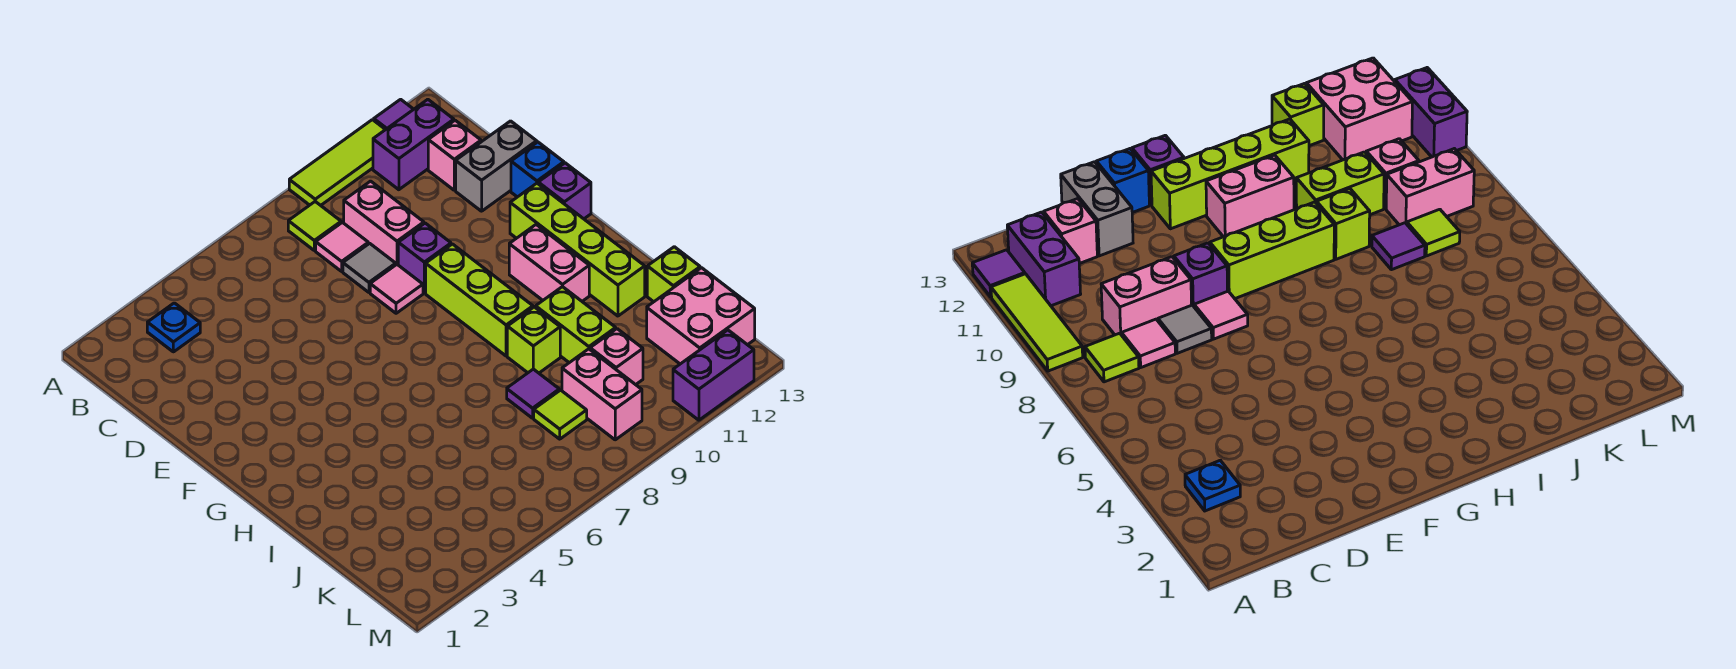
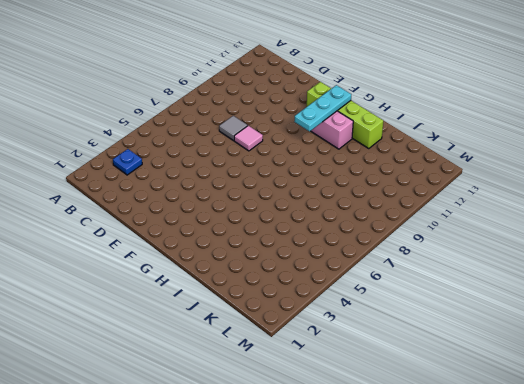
cyan 1x3 plate [294,85,351,131] -> none
none -> lime 1x3 tile [289,120,385,205]
none -> purple 1x1 tile [374,99,414,130]
none -> lime 1x1 tile [288,202,341,250]

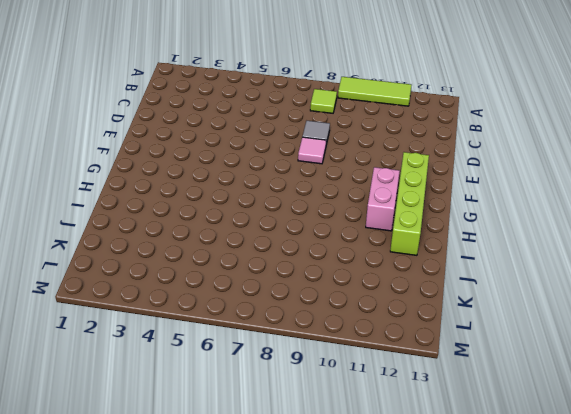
none -> purple 1x1 tile [374,99,414,130]
none -> blue 1x1 plate [147,303,200,352]
none -> purple 1x2 brick [373,99,454,190]

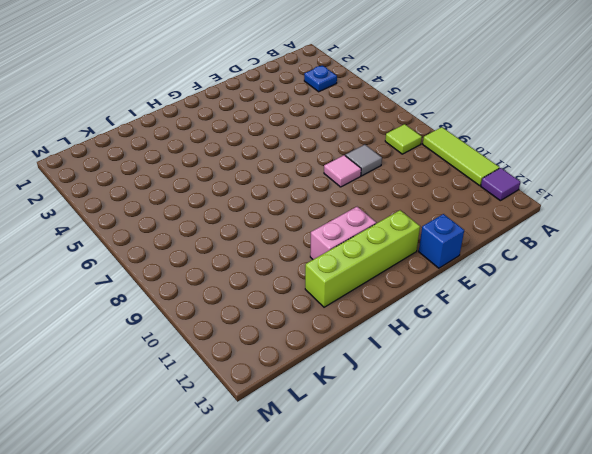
none -> purple 1x2 brick [373,99,454,190]
none -> pink 1x1 tile [316,222,368,271]
none -> pink 1x2 brick [344,181,424,265]

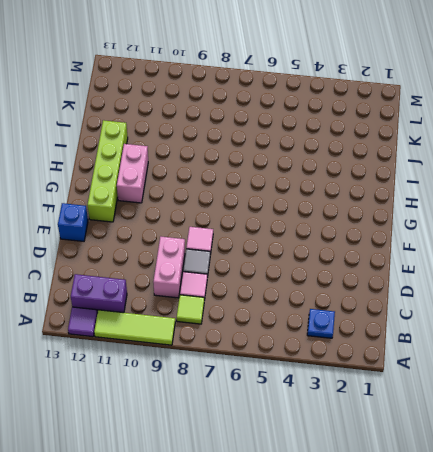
none -> pink 1x1 brick [428,120,481,190]
none -> grey 1x2 brick [456,121,537,211]
none -> purple 1x1 brick [398,223,451,293]

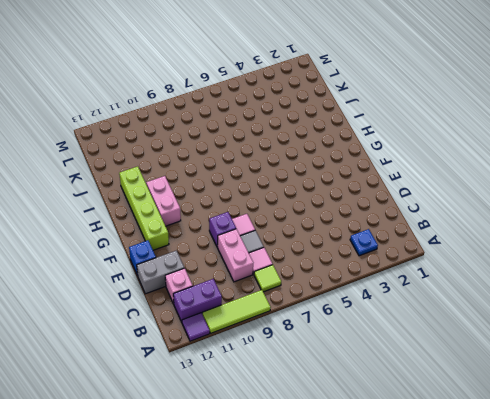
none -> lime 1x3 brick [426,244,533,356]
none -> purple 1x1 brick [538,163,591,219]
none -> lime 1x1 brick [507,307,560,373]

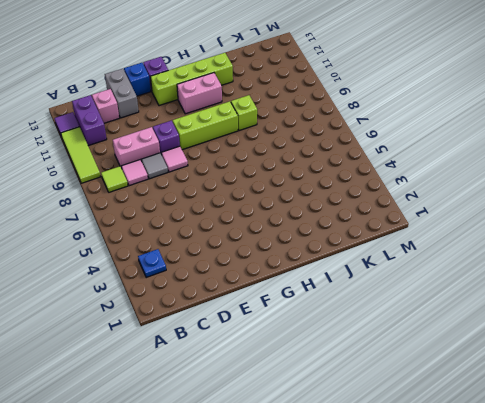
none -> lime 1x2 brick [536,287,616,363]
none -> purple 1x1 tile [507,369,559,418]
none -> lime 1x1 brick [647,247,700,302]

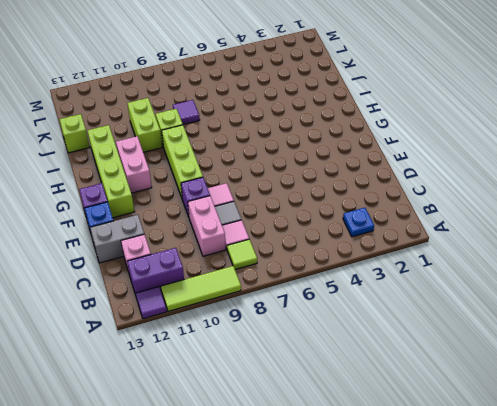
none -> lime 1x1 tile [534,390,587,439]
none -> pink 1x2 brick [562,349,642,440]
none -> pink 1x1 brick [590,329,643,385]

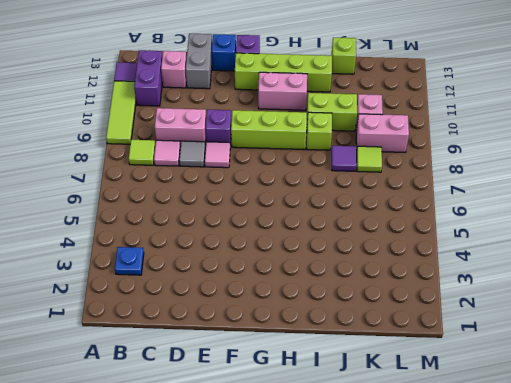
none -> pink 2x2 brick [647,268,755,364]
none -> purple 1x2 brick [673,330,754,420]

